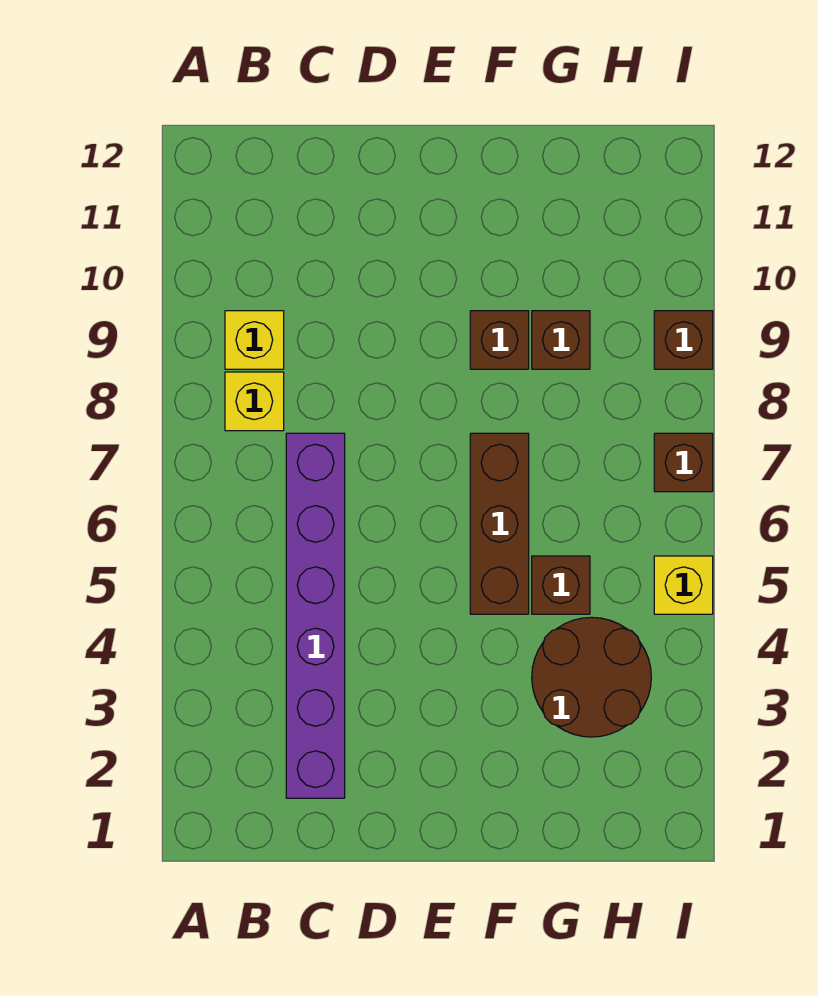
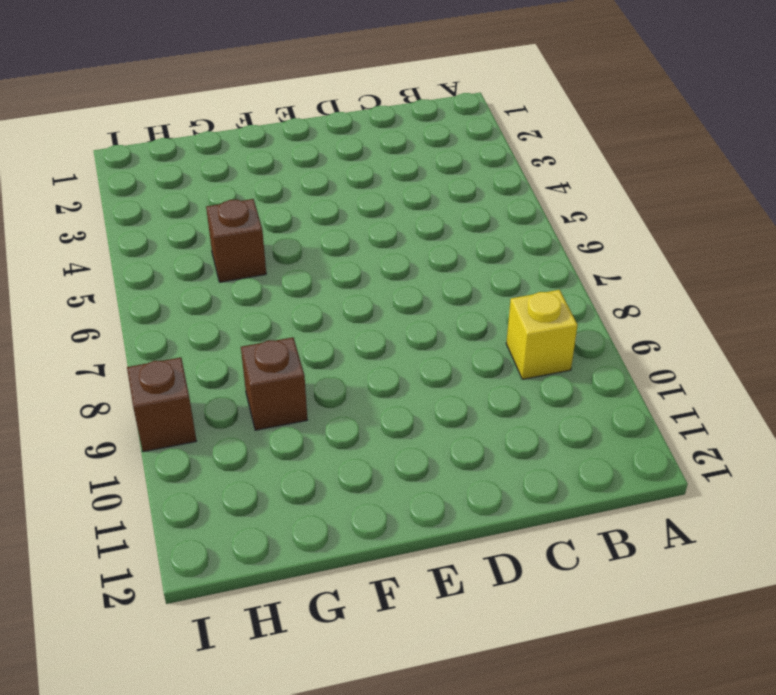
none -> yellow 1x1 brick [225,372,284,431]
none -> purple 1x6 brick [286,433,345,798]

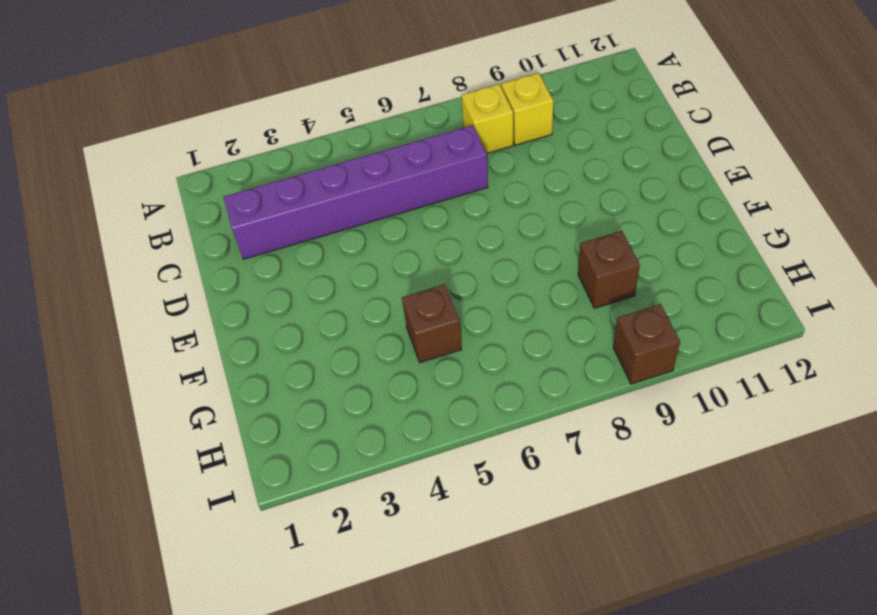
none -> brown 1x3 brick [470,433,529,614]
none -> brown 1x1 brick [470,311,529,369]

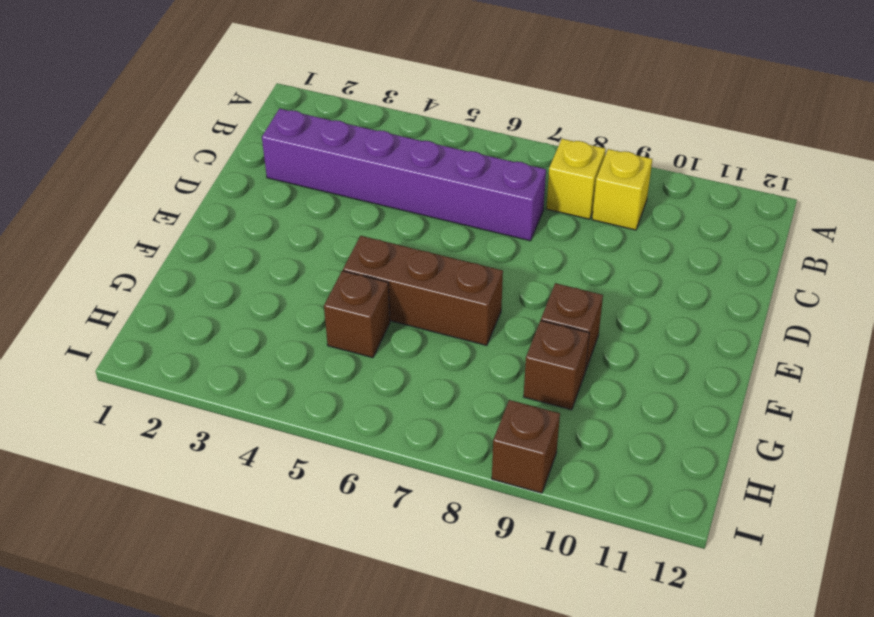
none -> brown 2x2 round brick [532,617,651,737]
none -> yellow 1x1 brick [654,556,713,614]

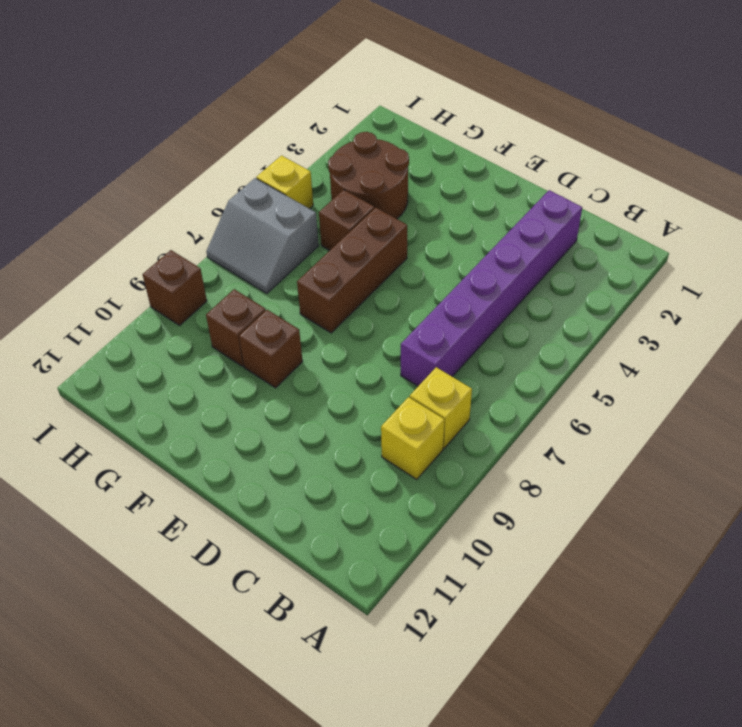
grey 2x2 slope [206,178,319,293] -> brown 1x1 brick [654,433,713,492]

